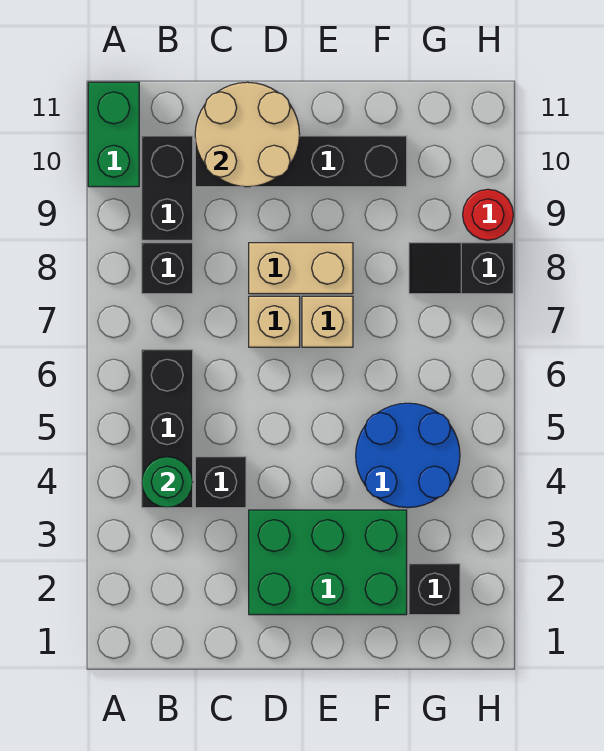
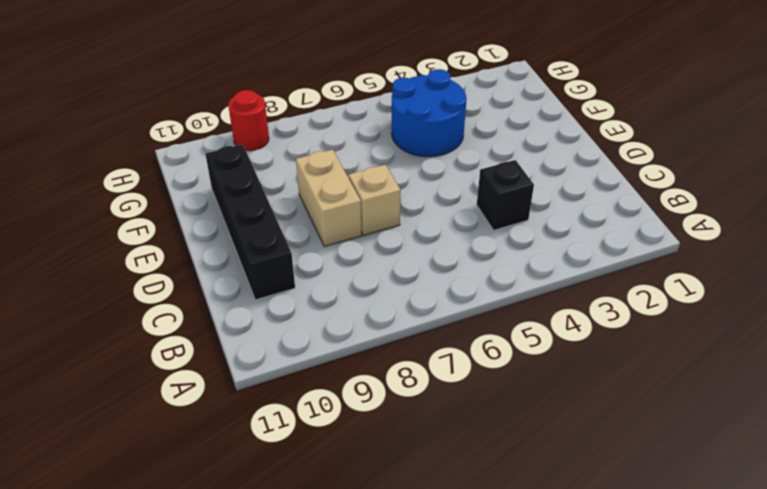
none -> green 1x2 brick [88,82,139,187]
none -> black 1x3 brick [142,350,193,508]
none -> black 1x1 brick [142,243,193,294]

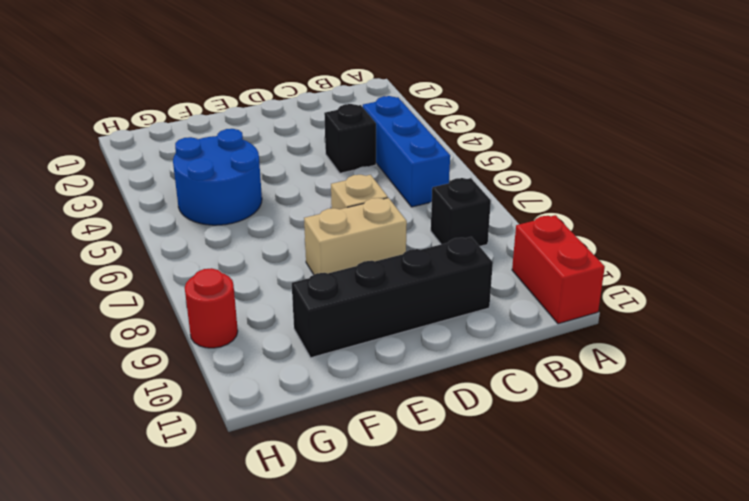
red 1x2 brick [512,215,605,324] -> green 1x2 brick [88,82,139,187]
blue 1x3 brick [363,96,450,207] -> black 1x3 brick [142,350,193,508]
none -> black 1x2 brick [142,136,193,240]
none -> green 2x3 brick [249,510,407,615]
none -> tan 1x1 brick [302,296,353,347]

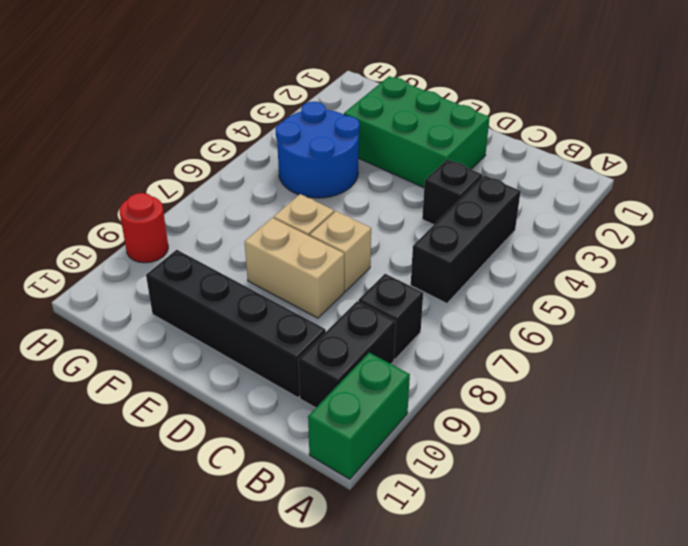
none -> black 1x1 brick [409,564,460,615]
none -> black 1x2 slope [409,243,513,294]
none -> green 1x1 round brick [142,457,193,508]

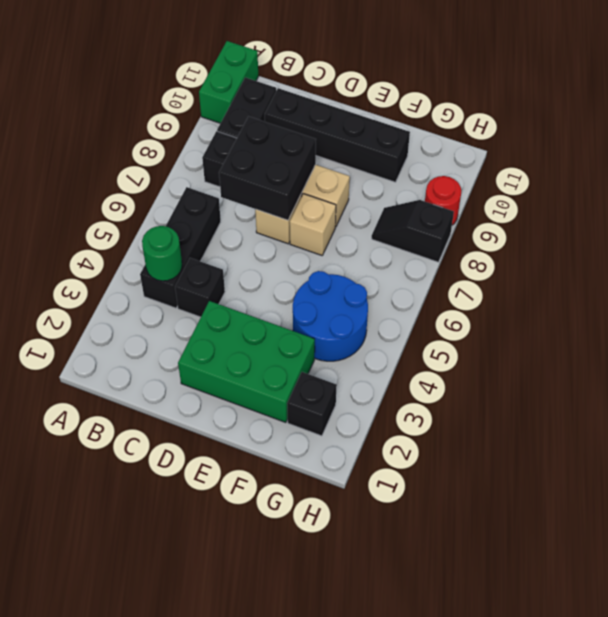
black 2x2 brick [219,116,316,220] -> none
none -> tan 2x2 round brick [195,82,300,187]

